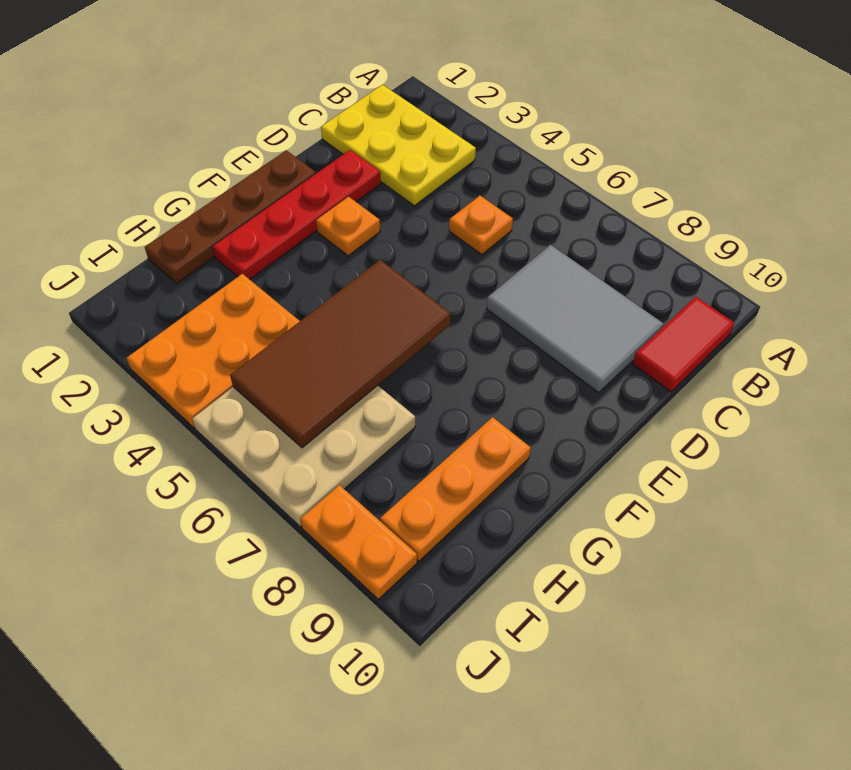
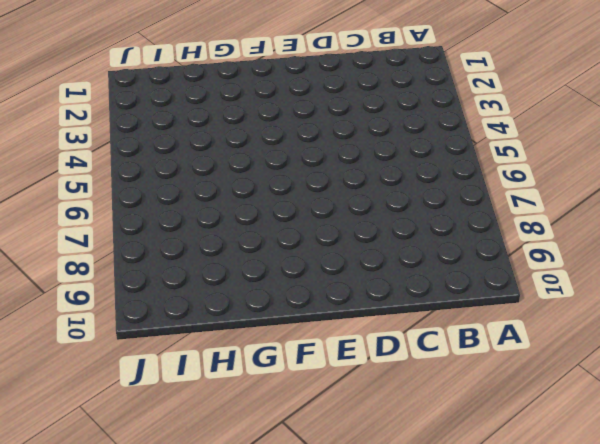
none -> yellow 2x3 plate [321,85,476,206]
none -> red 1x2 tile [633,297,734,392]
none -> orange 1x1 plate [449,196,513,255]

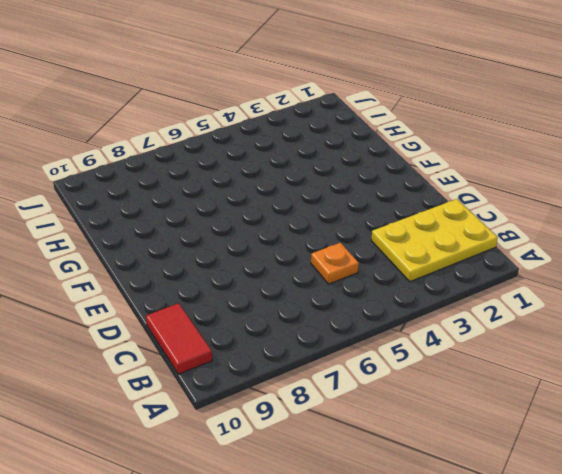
none -> grey 2x3 tile [487,245,664,393]
none -> red 1x4 plate [213,150,381,279]
none -> brown 1x4 plate [145,150,316,283]

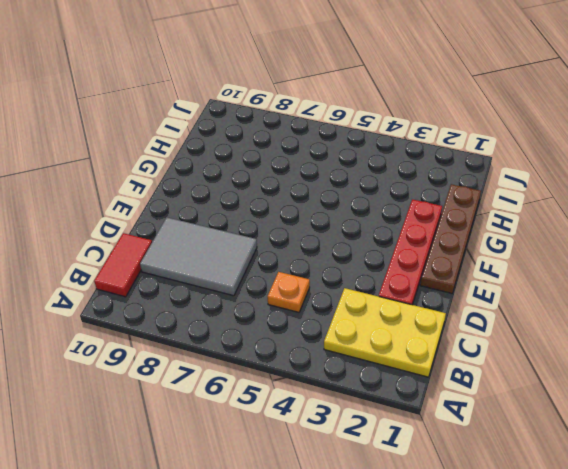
none -> orange 1x1 plate [316,197,380,256]
none -> orange 1x3 plate [380,417,531,561]
none -> orange 2x3 plate [127,274,300,428]

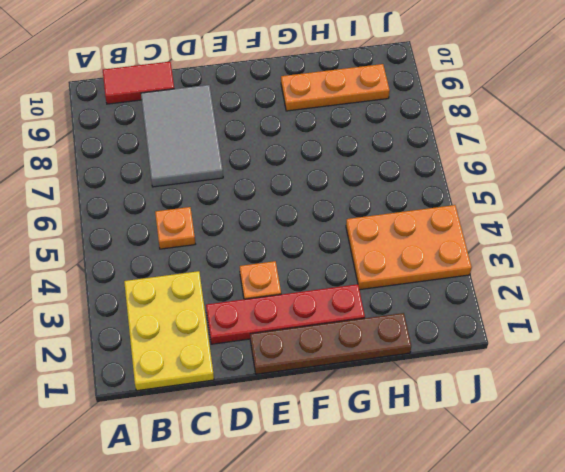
none -> tan 3x3 plate [192,385,415,527]
none -> orange 1x2 plate [300,485,417,599]
none -> brown 2x4 tile [230,260,450,448]

